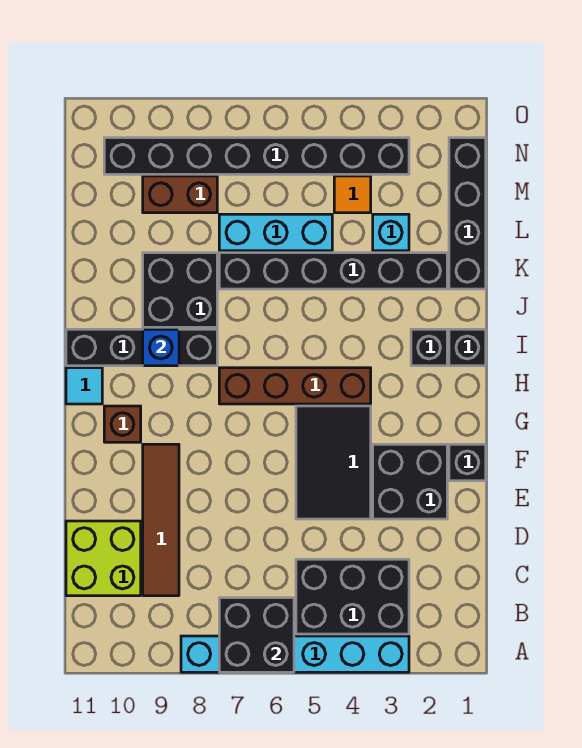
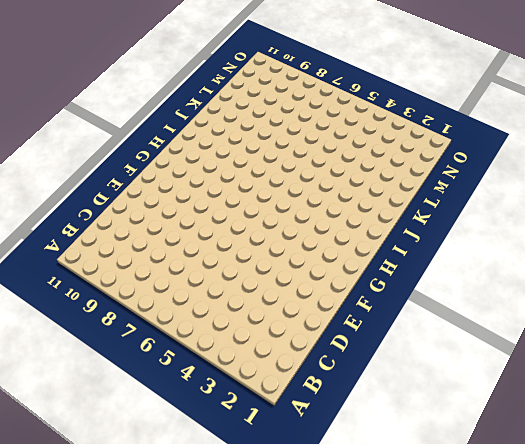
none -> cyan 1x6 brick [181,636,409,672]
none -> black 2x3 brick [296,559,409,634]
none -> brown 1x4 tile [143,444,179,596]

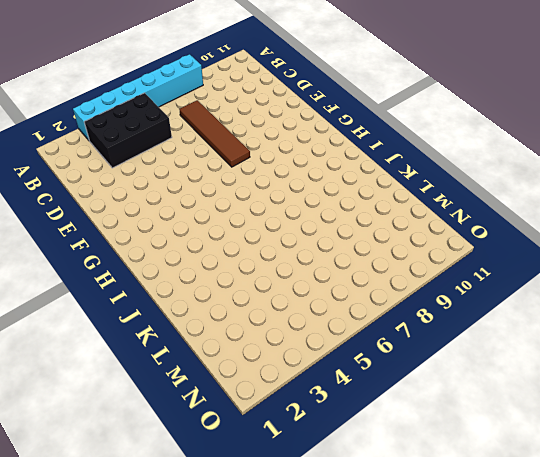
brown 1x4 tile [179,100,250,167] -> brown 1x4 tile moved to [143,444,179,596]
none -> lime 2x2 brick [66,521,141,596]
none -> black 2x2 brick [373,444,447,519]
none -> black 2x3 tile [296,406,371,519]

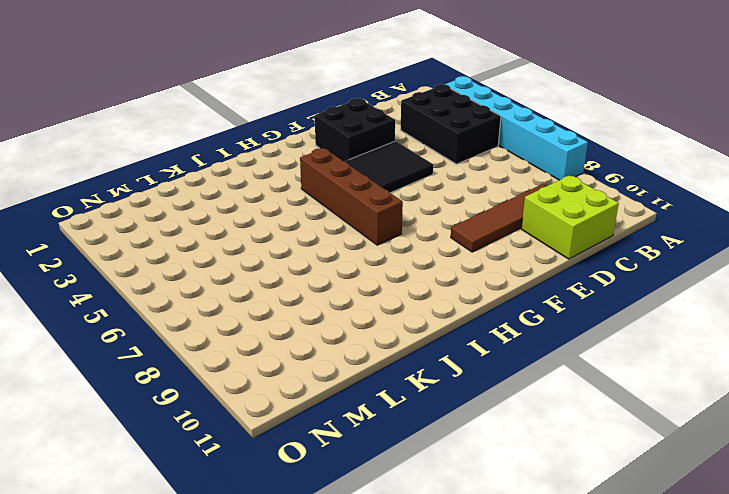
none -> black 1x1 brick [449,444,486,481]
none -> brown 1x1 brick [104,406,141,442]
none -> cyan 1x1 tile [66,368,102,404]

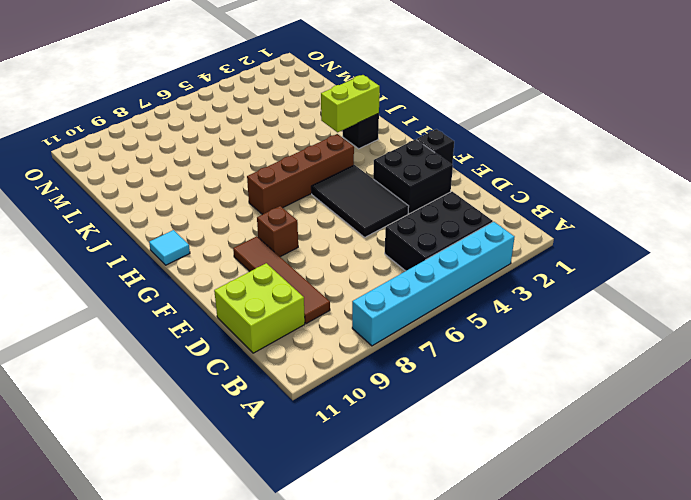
brown 1x1 brick [257,206,298,257] -> brown 1x1 brick moved to [104,406,141,442]
lime 1x2 brick [321,75,380,132] -> none
none -> black 1x1 brick [449,329,486,366]
none -> black 1x4 brick [66,329,217,366]
none -> black 2x2 brick [143,253,217,327]

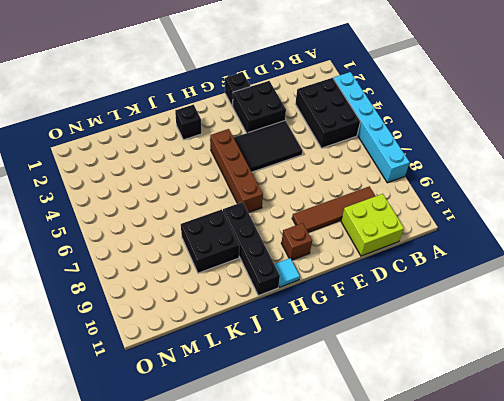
none -> black 1x1 brick [449,329,486,366]
none -> black 1x4 brick [449,138,486,289]
none -> black 1x6 brick [219,253,447,289]

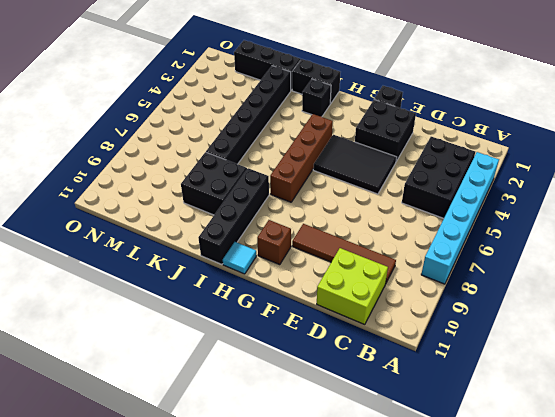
black 1x2 brick [292,59,340,104] -> black 1x1 brick [449,329,486,366]
black 1x3 brick [234,40,301,90] -> black 1x4 brick [449,138,486,289]
none -> cyan 1x1 brick [373,214,409,251]
none -> cyan 1x3 brick [219,214,332,251]
none -> orange 1x1 tile [334,176,371,213]

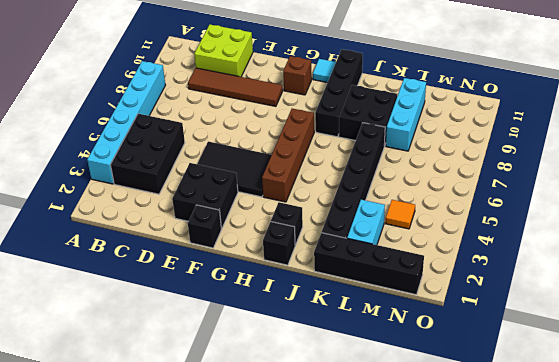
cyan 1x2 brick [347,200,385,245] -> cyan 1x1 brick [373,214,409,251]
cyan 1x3 brick [386,78,426,151] -> cyan 1x3 brick moved to [219,214,332,251]
none -> brown 1x2 brick [143,176,217,213]
none -> black 1x8 brick [104,138,409,174]
none -> black 2x2 brick [219,598,294,672]

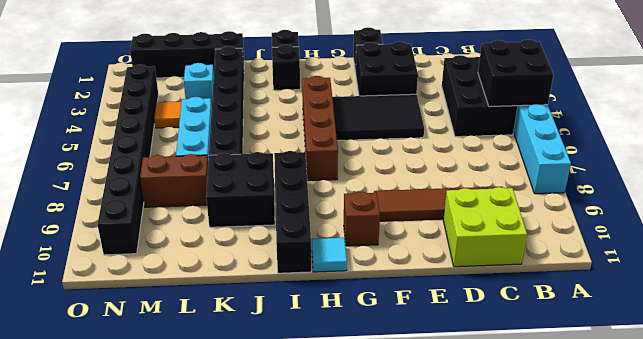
black 2x2 brick [478,39,554,107] -> black 2x2 brick moved to [219,598,294,672]
brown 1x2 brick [140,154,208,207] -> brown 1x2 brick turned to [143,176,217,213]
none -> blue 1x1 brick [143,329,179,366]

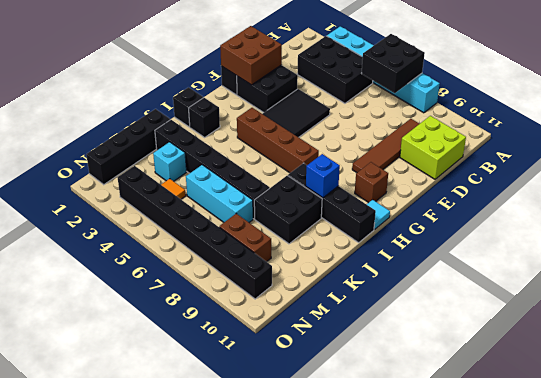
brown 2x2 brick [220,26,282,85] -> none

